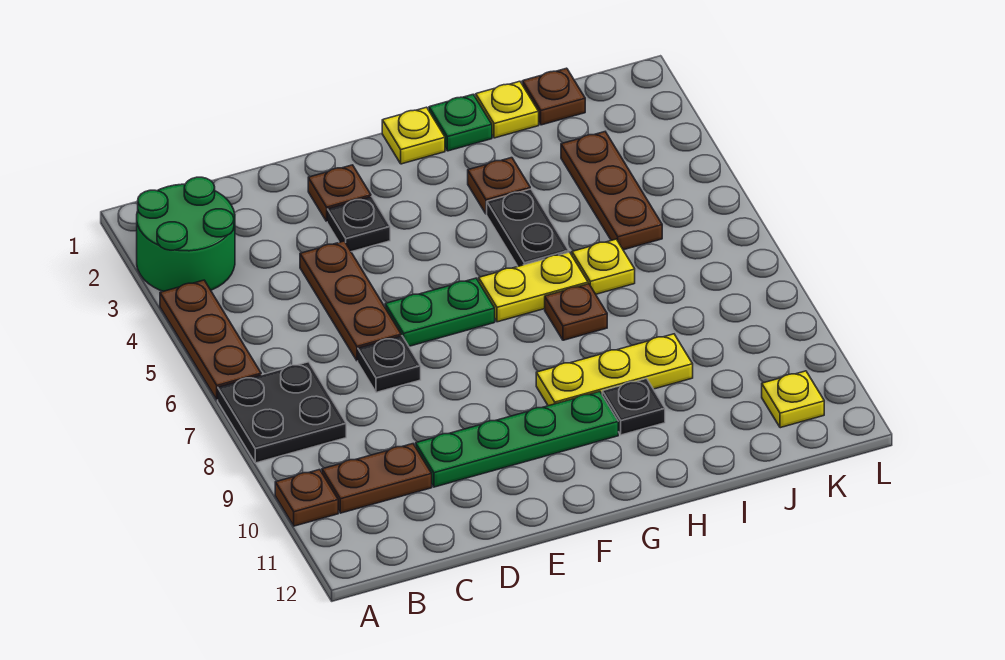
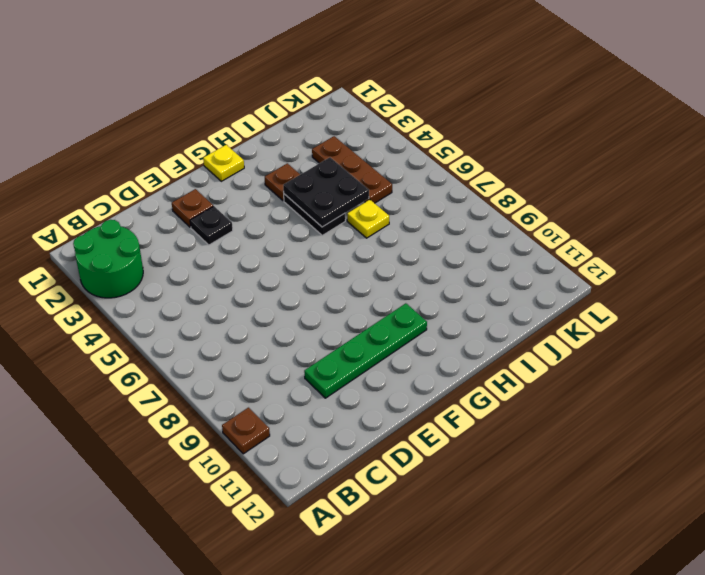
black 2x2 plate [283,157,369,227] -> black 2x2 plate moved to [218,362,346,463]
none -> brown 1x3 plate [160,280,261,400]
none -> brown 1x2 plate [322,444,432,513]
none -> brown 1x3 plate [300,241,401,361]

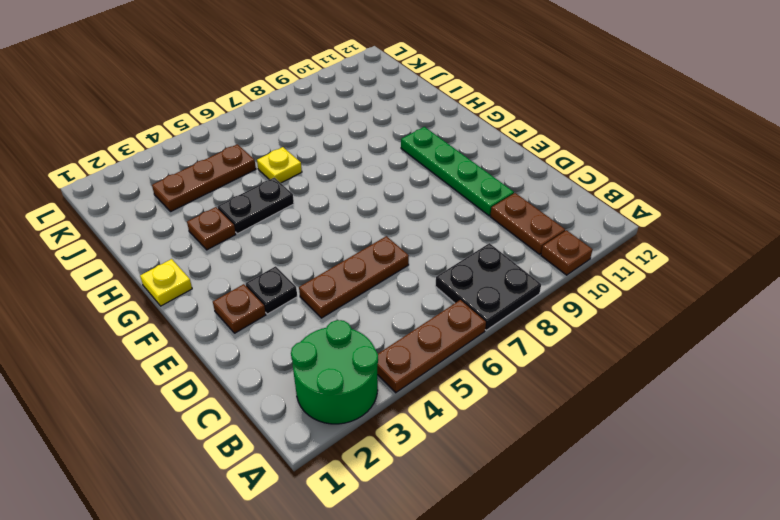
none -> black 1x1 plate [358,336,421,392]
none -> green 1x2 plate [385,278,495,346]
none -> yellow 1x2 plate [479,252,588,322]

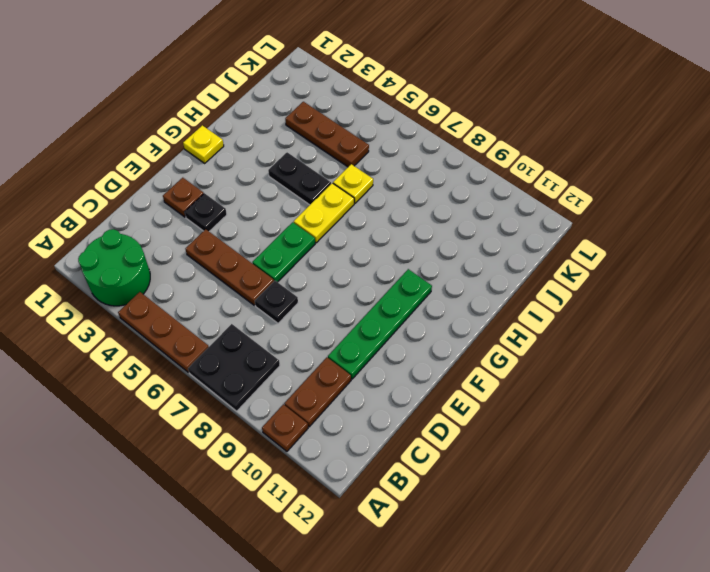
none -> yellow 1x3 plate [536,334,693,406]
none -> green 1x1 plate [429,94,492,151]
none -> brown 1x1 plate [468,158,530,214]

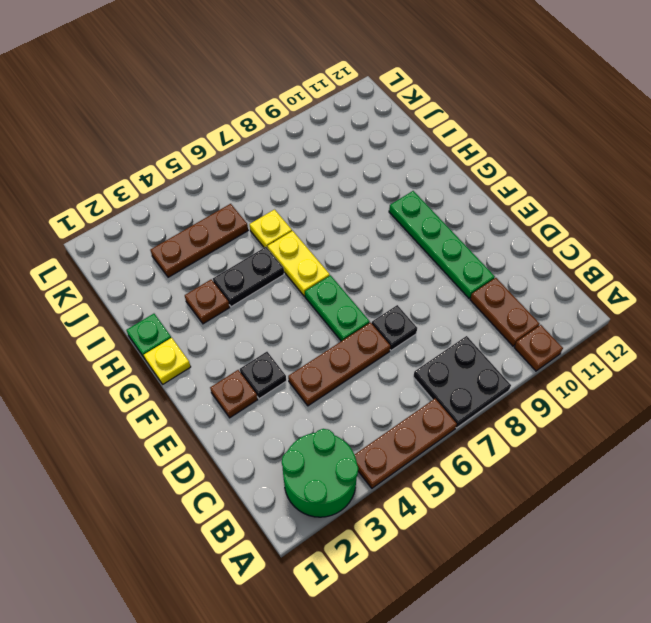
none -> yellow 1x3 plate [536,334,693,406]
none -> brown 1x1 plate [545,284,607,340]
none -> black 1x1 plate [602,378,665,435]

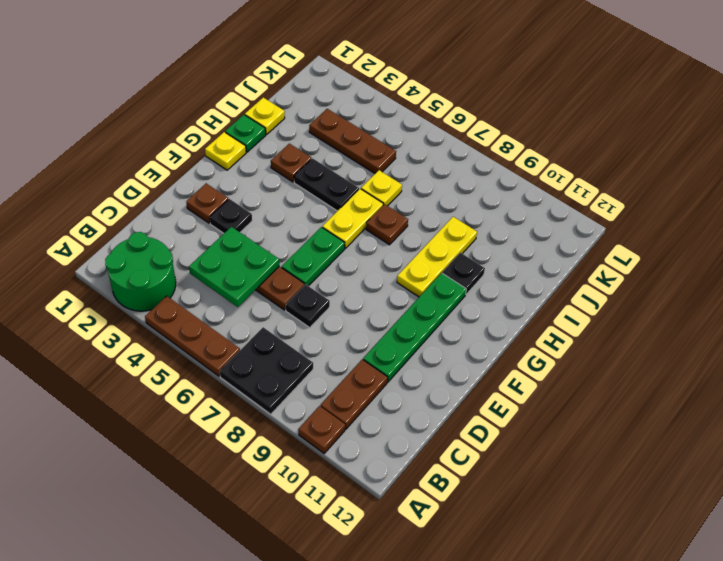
green 2x2 plate [189,227,279,307] -> none
none -> brown 1x1 plate [522,68,585,125]
none -> yellow 1x1 plate [762,371,824,428]

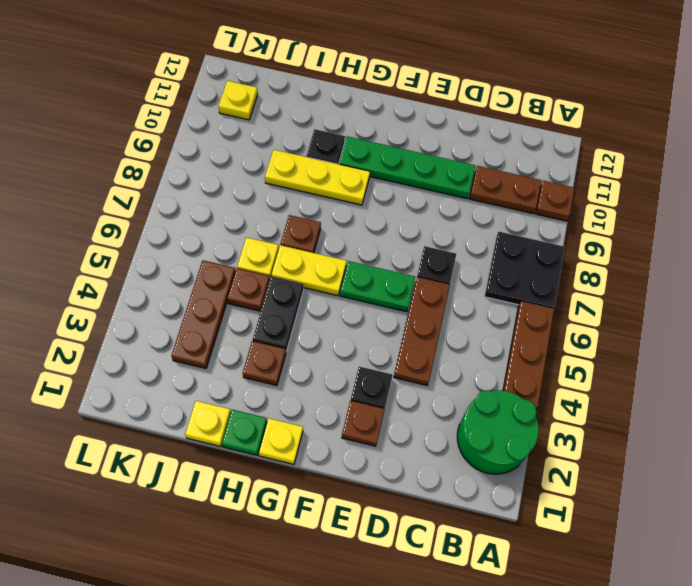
brown 1x1 plate [227,268,270,311] -> brown 1x1 plate moved to [522,68,585,125]

